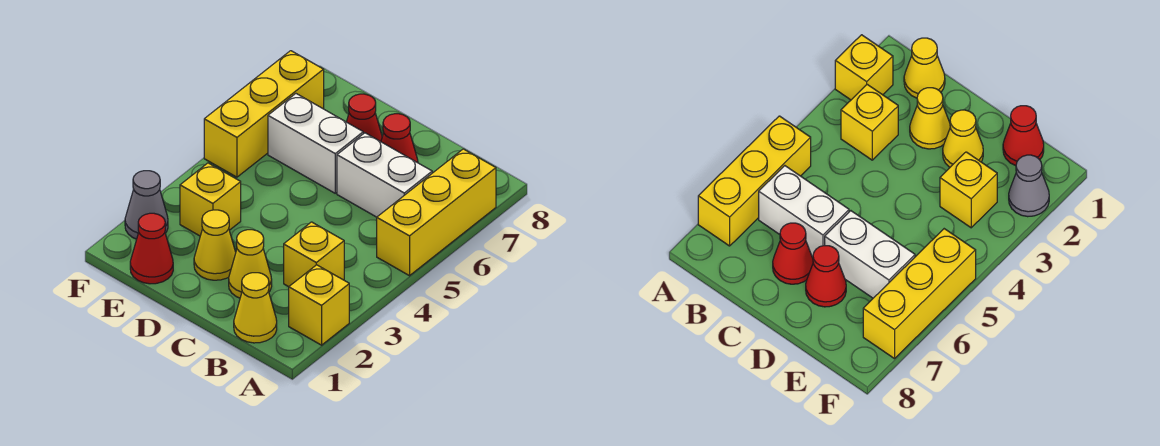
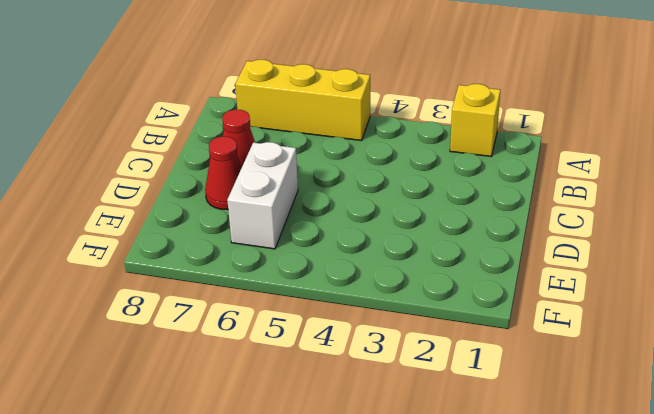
none -> yellow 1x1 cone [234,273,277,343]
none -> yellow 1x1 brick [284,222,344,287]
none -> white 1x2 brick [337,133,432,217]

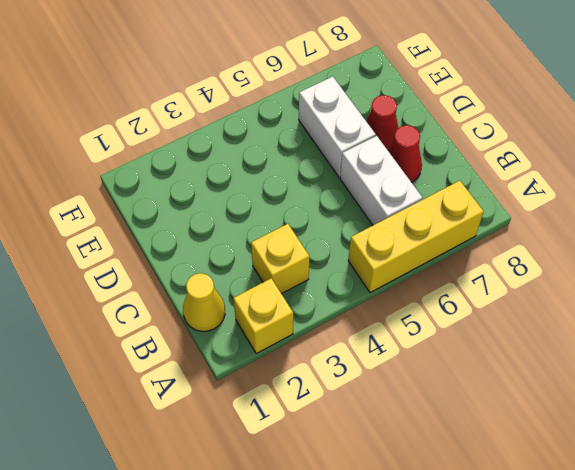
none -> yellow 1x1 cone [229,230,272,298]
none -> yellow 1x1 cone [194,210,236,280]
none -> red 1x1 cone [130,213,173,284]

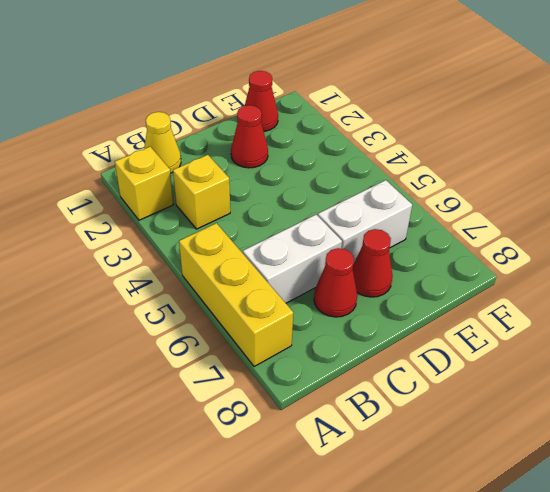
red 1x1 cone [231,105,268,168] -> yellow 1x1 cone [194,210,236,280]
none -> yellow 1x1 cone [229,230,272,298]
none -> yellow 1x1 brick [180,163,241,236]
none -> grey 1x1 cone [125,171,168,239]

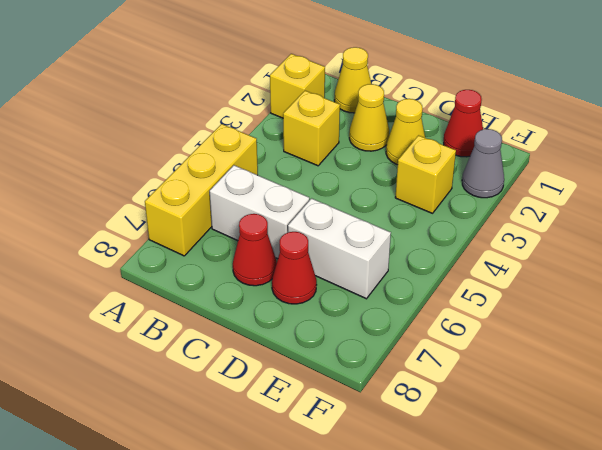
none -> yellow 1x3 brick [204,51,324,177]

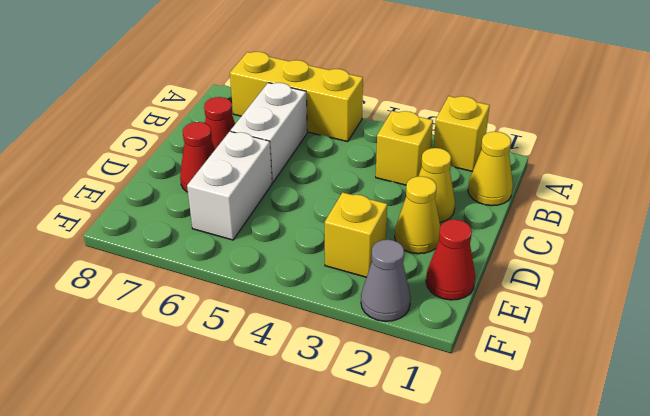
none -> yellow 1x3 brick [204,51,324,177]

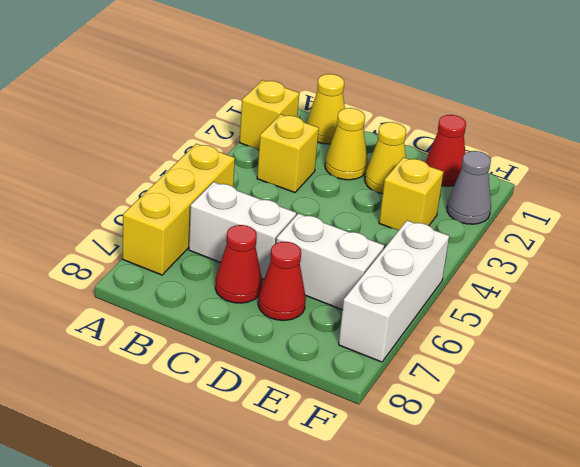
white 1x3 brick [339,220,449,362] -> yellow 1x3 brick [204,51,324,177]

